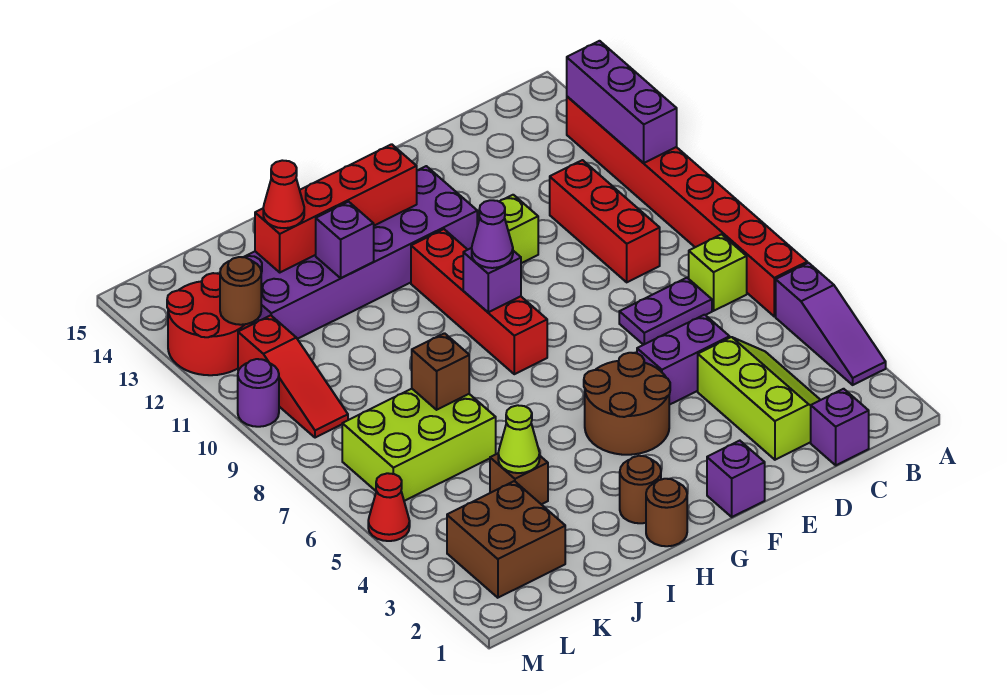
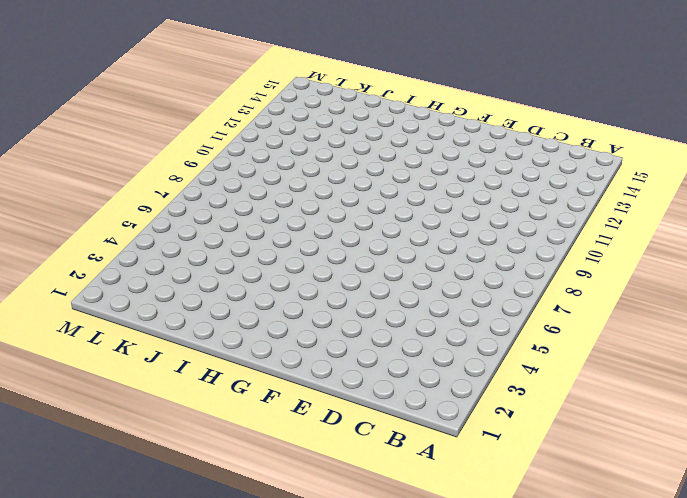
none -> purple 1x3 slope [776,263,886,385]
none -> red 1x8 brick [567,97,807,316]
none -> lime 1x1 brick [689,234,747,311]
none -> purple 1x1 brick [811,389,869,465]

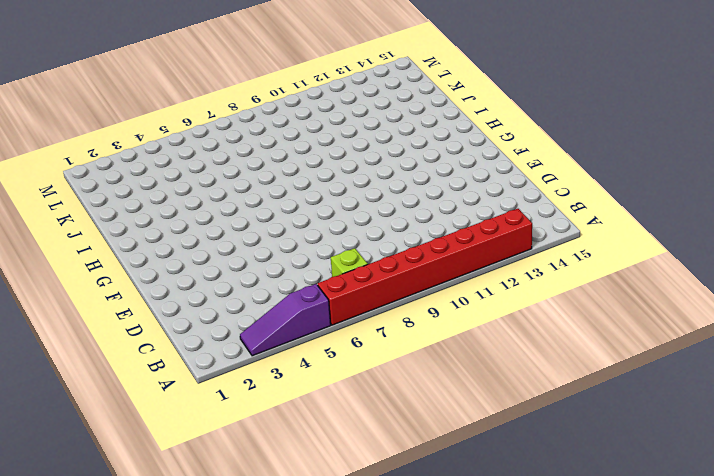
none -> purple 1x1 brick [811,389,869,465]
none -> lime 2x3 slope [698,337,820,460]
none -> purple 1x2 plate [619,278,712,345]
none -> red 1x3 brick [550,160,660,282]

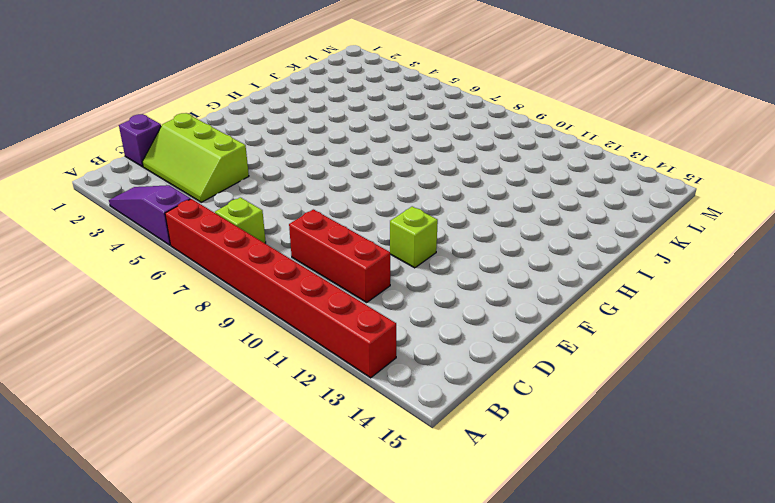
none -> purple 1x2 plate [619,278,712,345]
none -> purple 1x2 brick [637,315,730,405]
none -> purple 1x1 brick [707,441,765,517]
none -> brown 2x2 round brick [584,353,670,455]

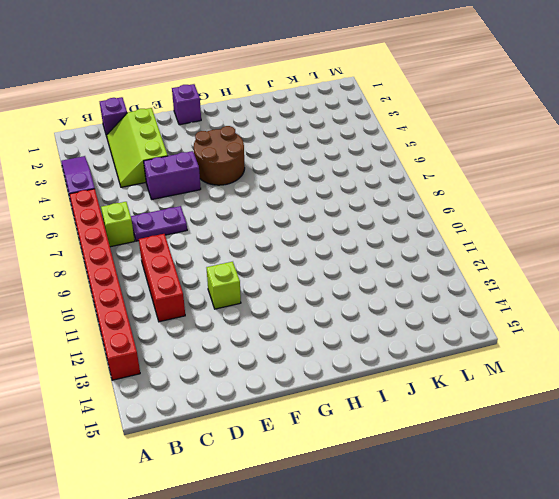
none -> purple 2x6 brick [220,166,477,339]
none -> red 1x4 brick [411,229,547,374]
none -> brown 1x1 round brick [646,479,687,546]
none -> brown 1x1 round brick [620,456,661,523]

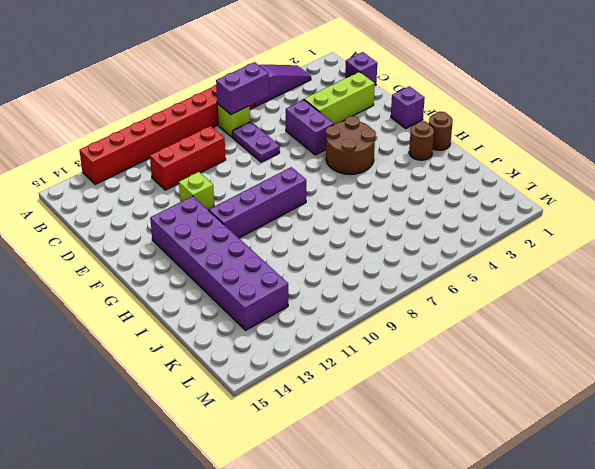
purple 1x2 brick [216,62,269,115] -> none
purple 1x4 brick [209,167,306,238] -> red 1x4 brick [411,229,547,374]
none -> brown 1x1 brick [490,454,548,504]
none -> lime 2x3 brick [342,389,496,501]
none -> brown 2x2 brick [447,481,565,598]
none -> red 1x3 slope [238,315,348,438]

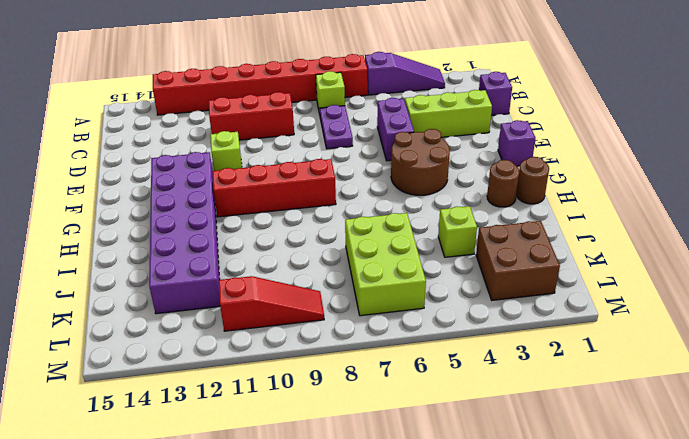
lime 1x1 brick [438,206,477,257] -> brown 1x1 brick [490,454,548,504]
none -> red 2x2 round brick [167,273,253,375]
none -> red 1x1 cone [368,473,410,541]
none -> purple 1x1 round brick [238,359,279,427]
none -> purple 1x3 brick [567,41,677,163]

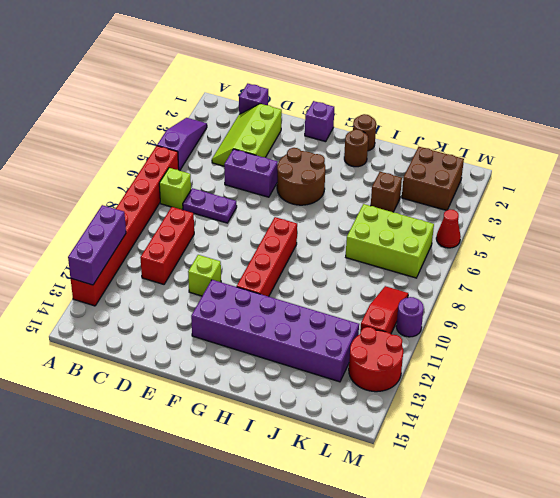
none -> purple 1x1 brick [463,248,521,312]
none -> red 1x4 brick [255,144,417,272]
none -> purple 1x1 brick [316,202,374,278]
none -> lime 1x1 cone [498,405,540,473]

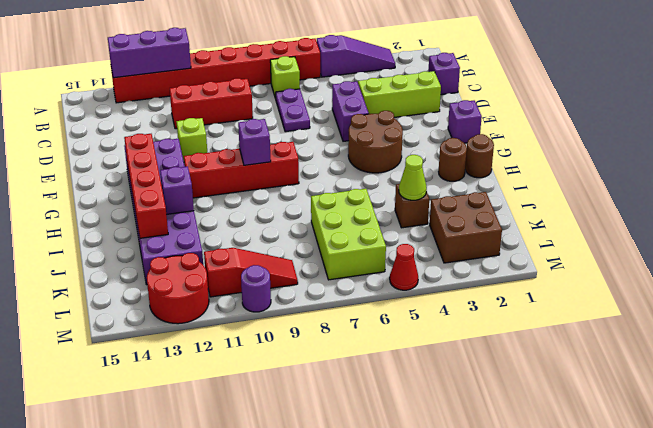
none -> brown 1x1 brick [412,333,469,410]
none -> brown 1x1 round brick [220,257,261,325]
none -> purple 1x1 cone [472,200,513,268]
none -> red 1x1 cone [263,160,304,228]

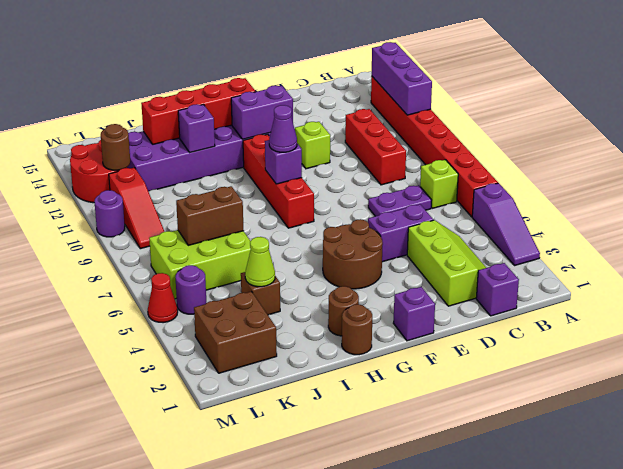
purple 1x2 brick [231,86,293,139] -> none
brown 1x2 brick [176,186,244,245] -> brown 1x1 brick [412,333,469,410]
purple 1x1 round brick [176,265,206,314] -> none
none -> red 1x1 cone [263,160,304,228]

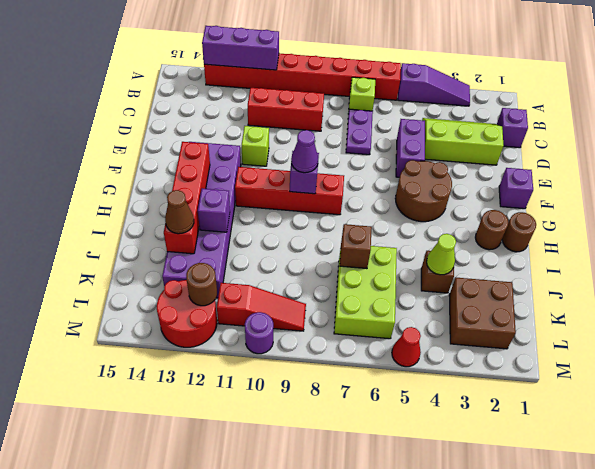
brown 1x1 cone [165,190,194,234] -> red 1x1 cone [263,160,304,228]

